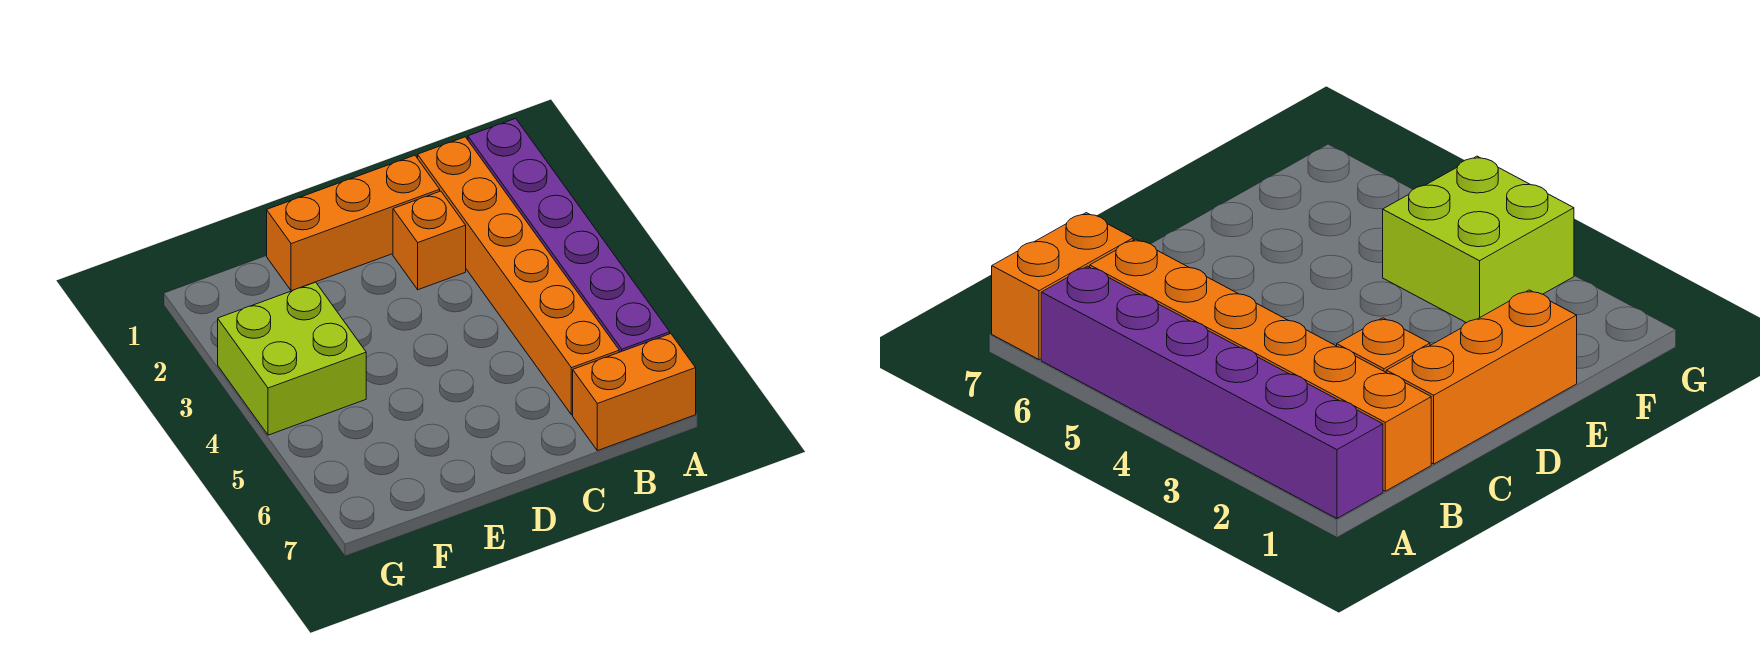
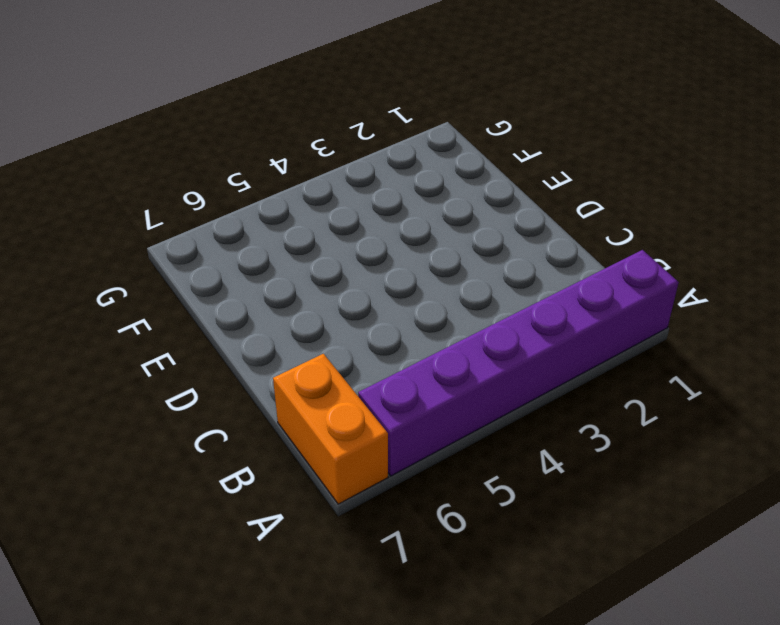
none -> orange 1x6 brick [418,137,619,415]
none -> orange 1x3 brick [267,155,440,291]

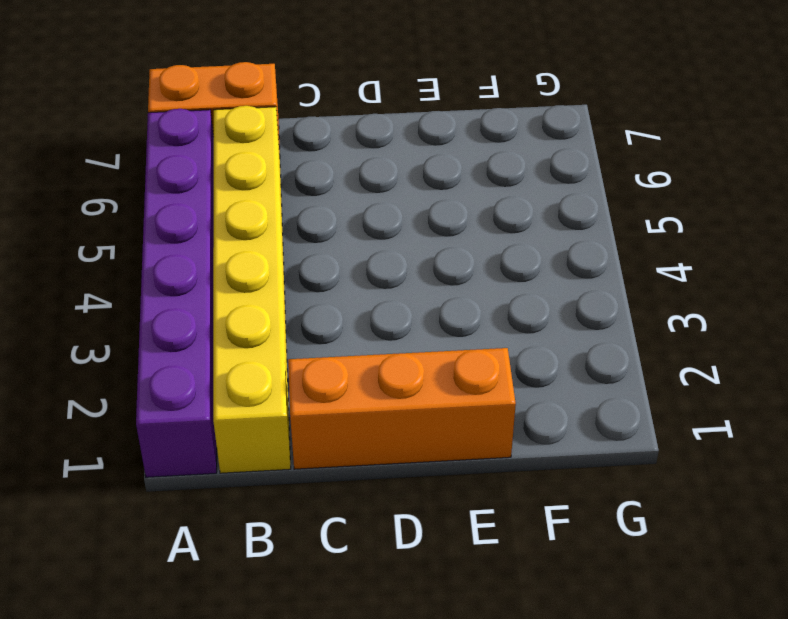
yellow 1x6 brick [213,106,291,473] -> orange 1x6 brick [418,137,619,415]
none -> orange 1x1 brick [393,191,466,290]
none -> lime 2x2 brick [218,282,366,435]

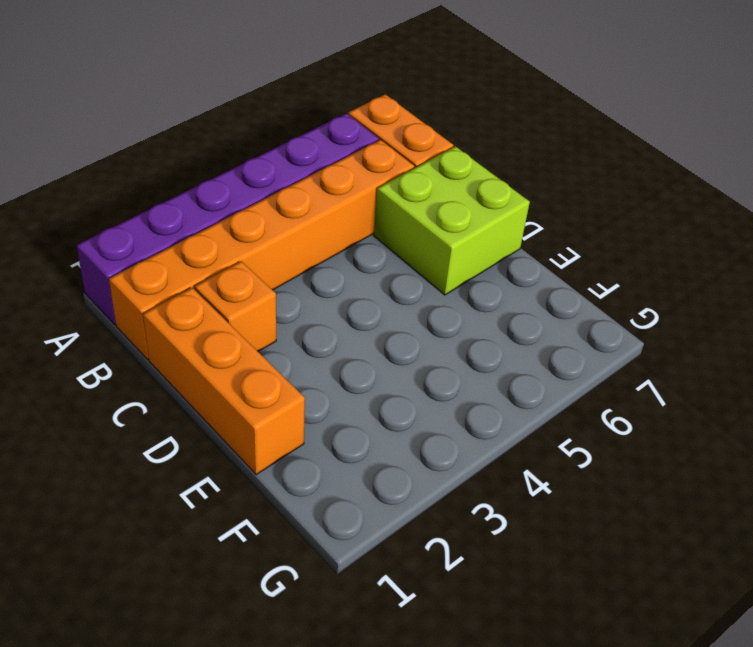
lime 2x2 brick [374,146,530,295] -> lime 2x2 brick moved to [218,282,366,435]

